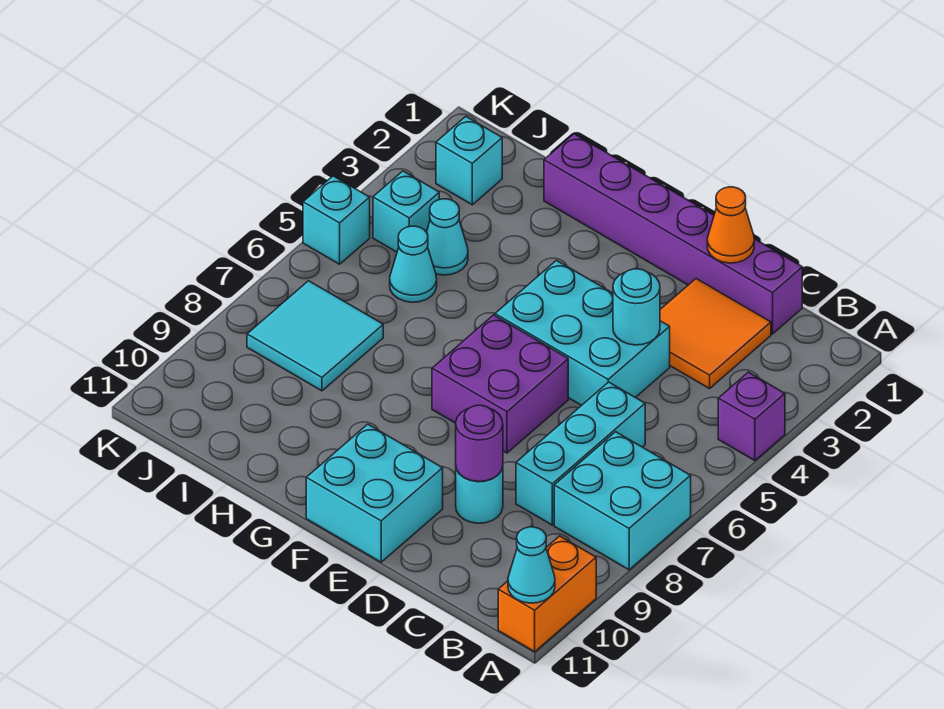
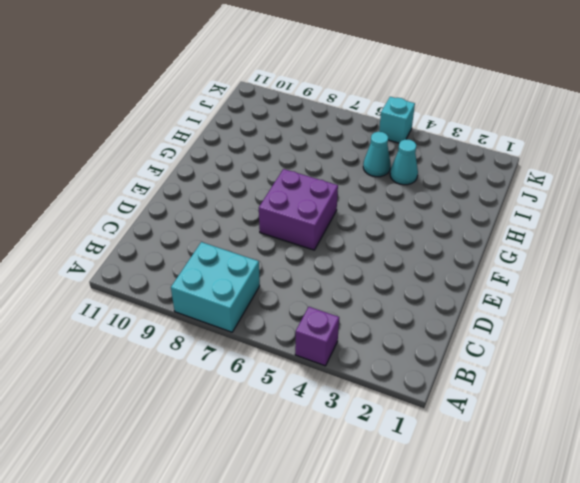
none -> orange 1x2 brick [498,536,596,652]
none -> purple 1x6 brick [544,134,802,334]
none -> orange 2x2 tile [660,279,771,389]

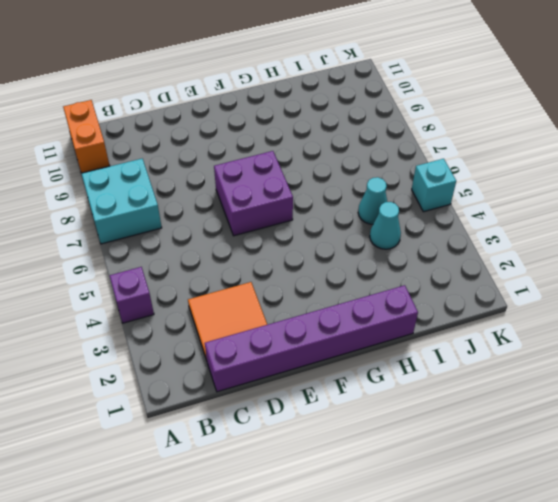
none -> cyan 1x3 brick [516,382,645,525]
none -> cyan 2x3 brick [495,261,670,405]
none -> cyan 1x1 round brick [456,467,503,523]

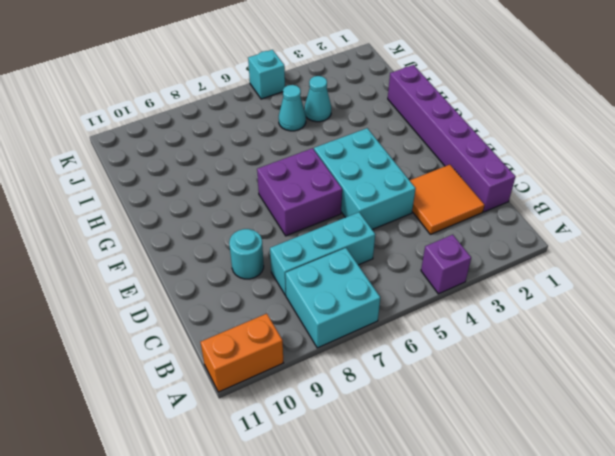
none -> cyan 2x2 brick [306,424,443,562]
none -> cyan 2x2 tile [247,281,383,391]
none -> cyan 1x1 brick [436,117,502,205]

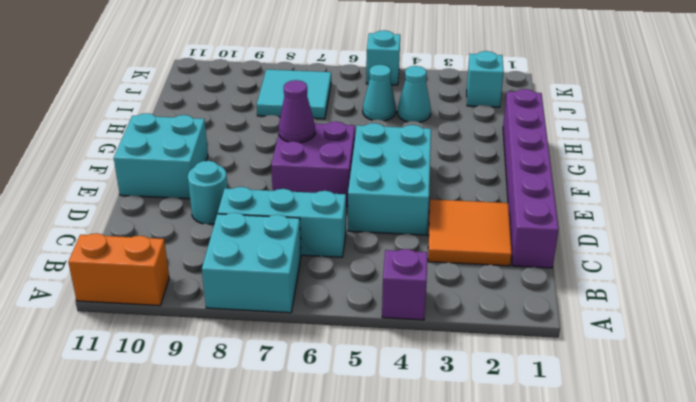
purple 1x1 cone [279,80,315,143] -> none
none -> cyan 1x1 brick [373,171,439,252]
none -> cyan 1x1 cone [508,527,555,603]
none -> orange 1x1 cone [707,187,754,263]

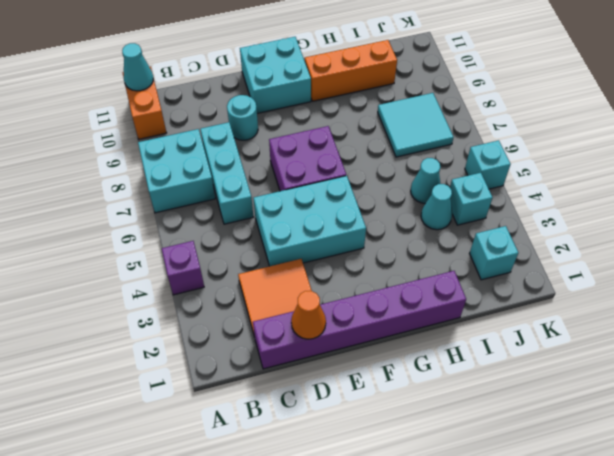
orange 1x3 brick [305,40,397,101] -> none
none -> cyan 1x1 round brick [613,269,660,345]
none -> purple 1x1 round brick [456,405,503,481]

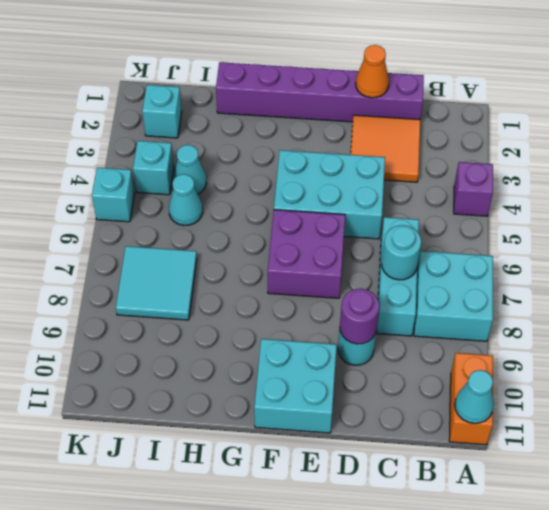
cyan 1x1 round brick [382,225,421,280] -> cyan 1x1 round brick moved to [613,269,660,345]

